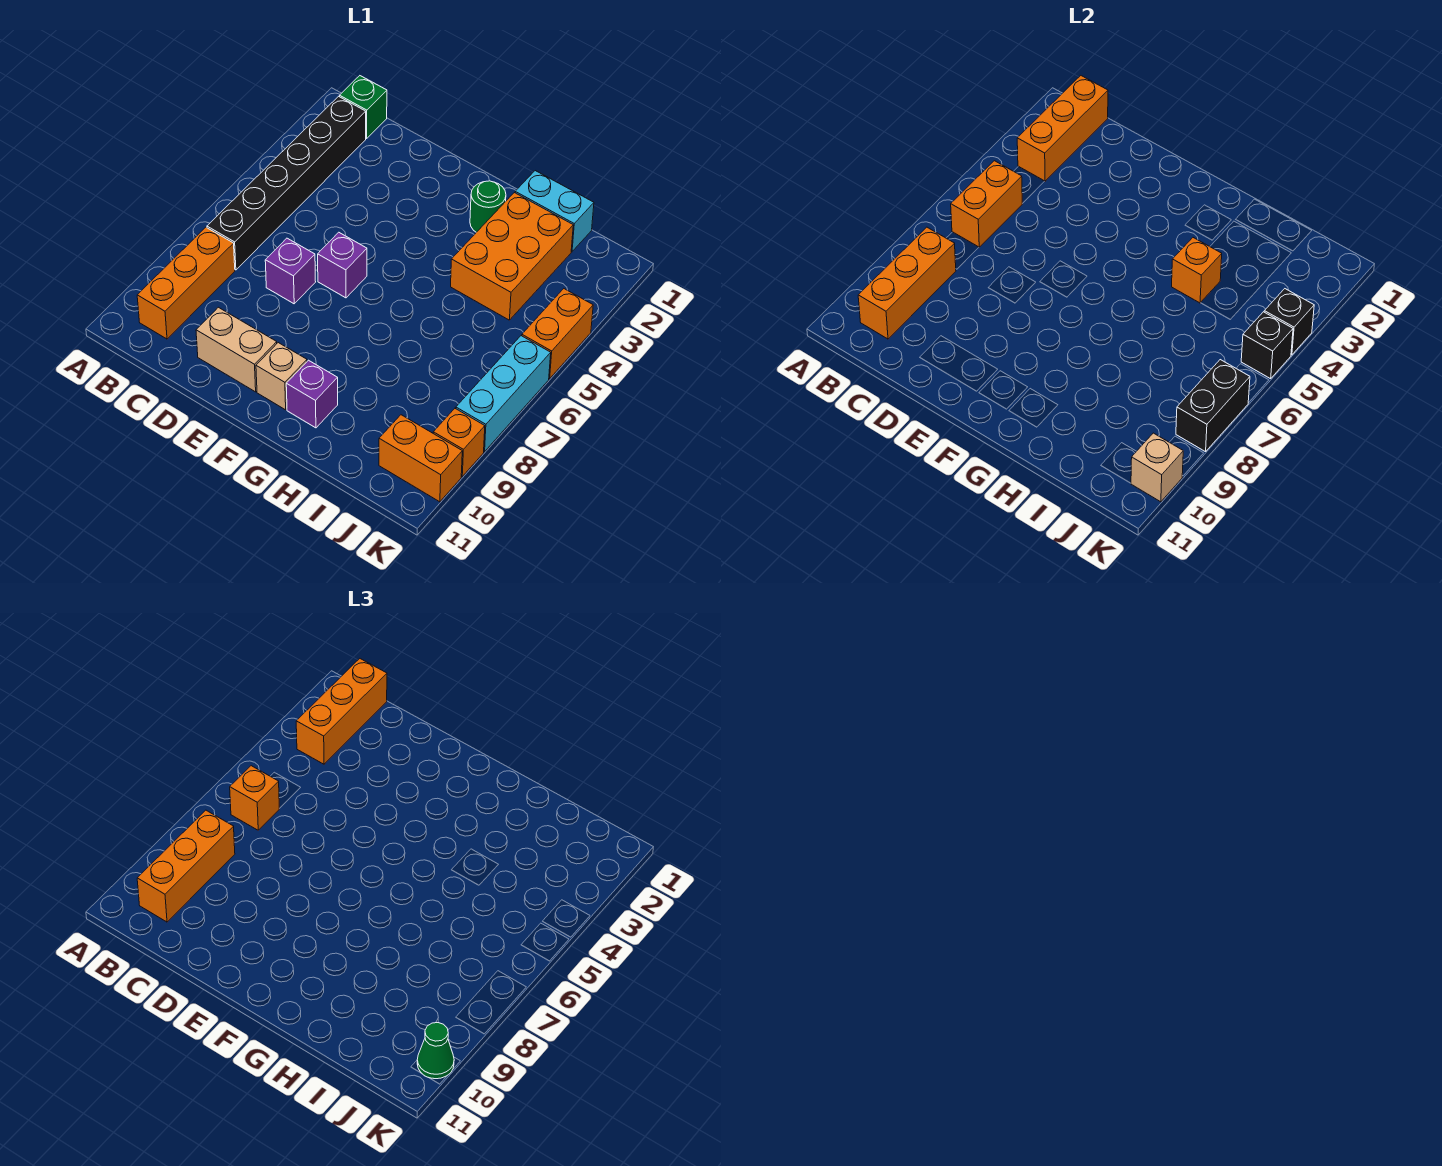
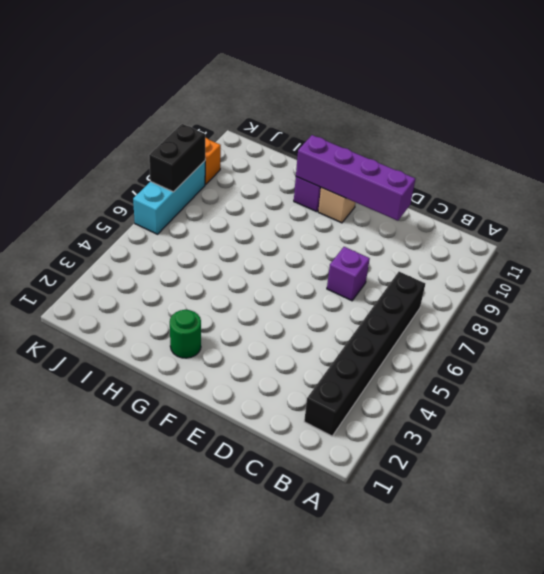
purple 1x4 brick [296,135,415,221] -> none
none -> green 1x1 brick [340,76,387,138]
none -> orange 1x3 brick [137,227,235,339]
none -> tan 1x2 brick [196,307,277,392]

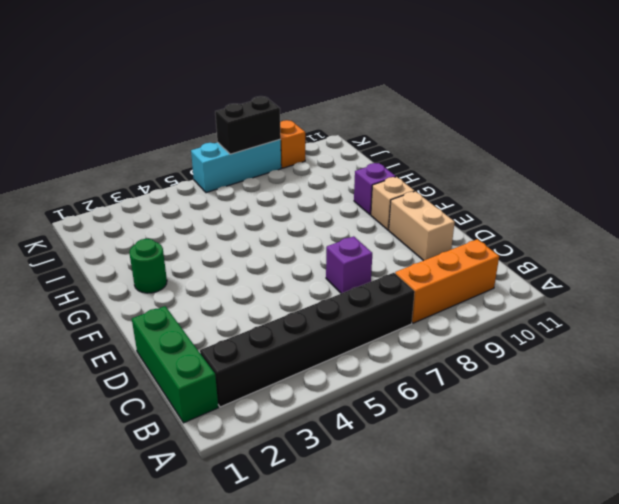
green 1x3 brick [132,306,218,423] -> green 1x1 brick [340,76,387,138]
none -> purple 1x1 brick [318,232,367,298]
none -> cyan 1x2 brick [515,171,594,252]
none -> orange 2x3 brick [451,193,573,320]

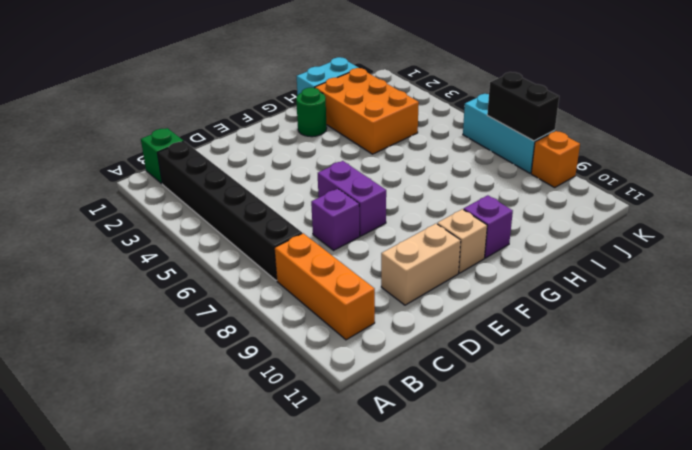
purple 1x2 brick [318,161,386,236] -> purple 1x1 brick [318,232,367,298]
none -> orange 1x2 brick [379,415,462,502]
none -> orange 1x2 brick [522,289,593,379]
none -> orange 1x3 brick [1017,76,1108,181]

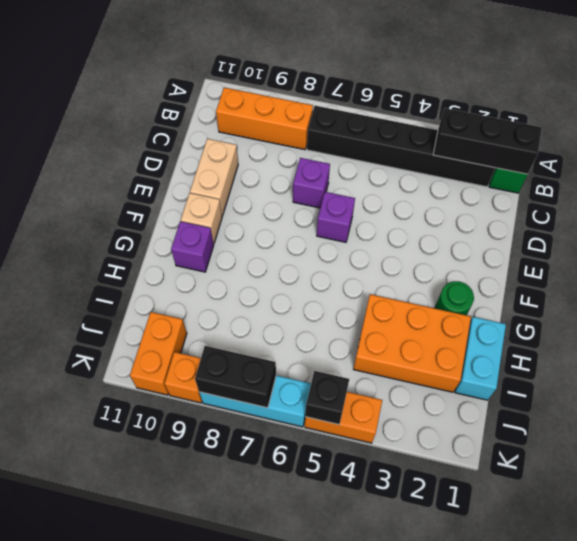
black 1x3 brick [433,108,542,174] -> orange 1x3 brick [1017,76,1108,181]
none -> orange 1x2 brick [951,161,1022,247]
none -> orange 1x3 brick [858,227,956,339]
none -> orange 1x1 brick [1172,238,1222,303]

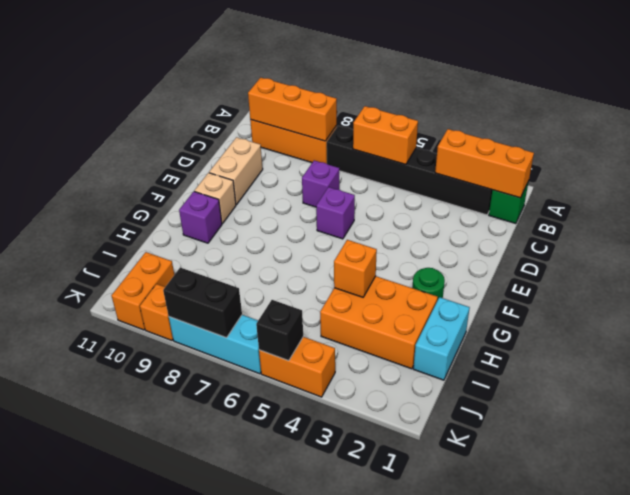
none -> black 1x1 brick [1264,289,1314,355]
none -> tan 1x1 brick [1131,433,1183,502]
none -> orange 1x3 brick [296,659,387,764]

